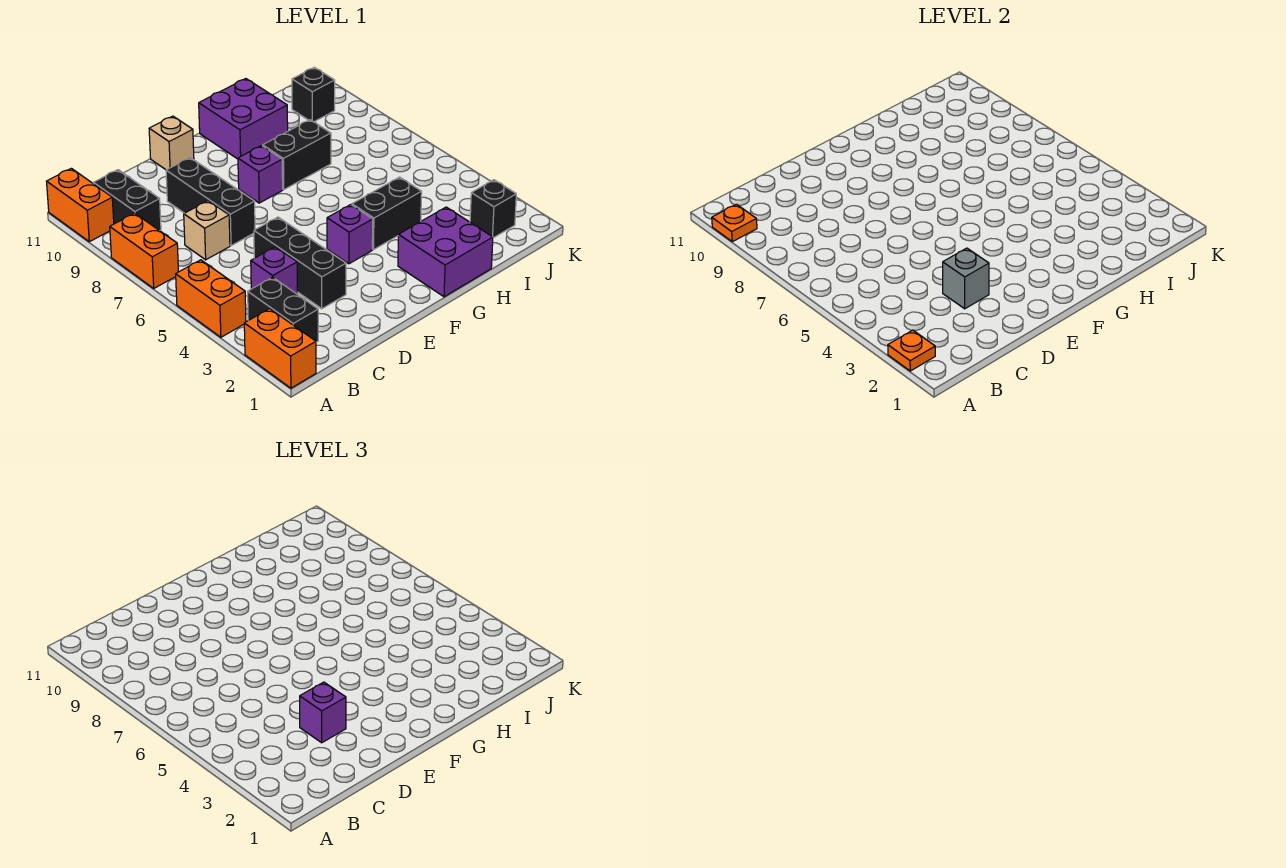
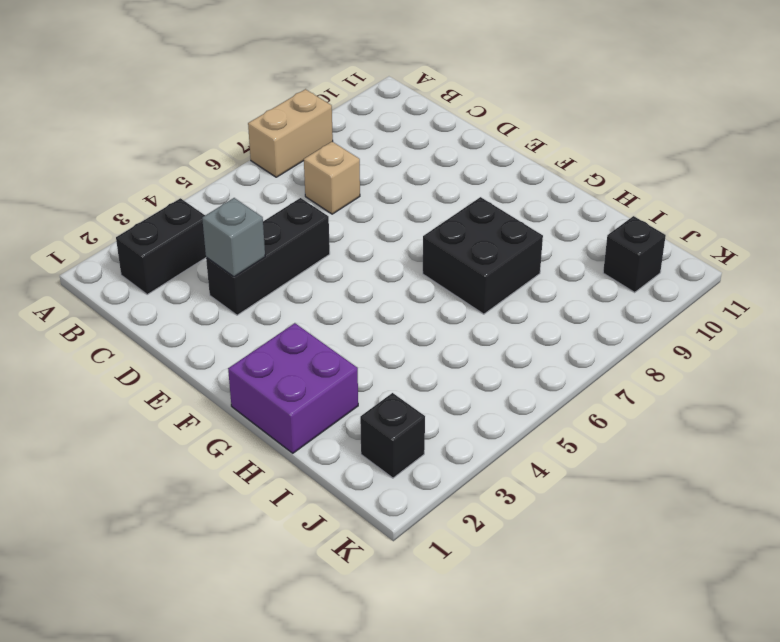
tan 1x2 brick [248,89,333,177] -> orange 1x2 brick [110,213,178,288]
black 2x2 brick [423,197,543,314] -> black 1x2 brick [263,120,331,189]
none -> orange 1x2 brick [244,309,316,388]
none -> orange 1x2 brick [176,260,246,337]
none -> orange 1x2 brick [46,168,114,242]

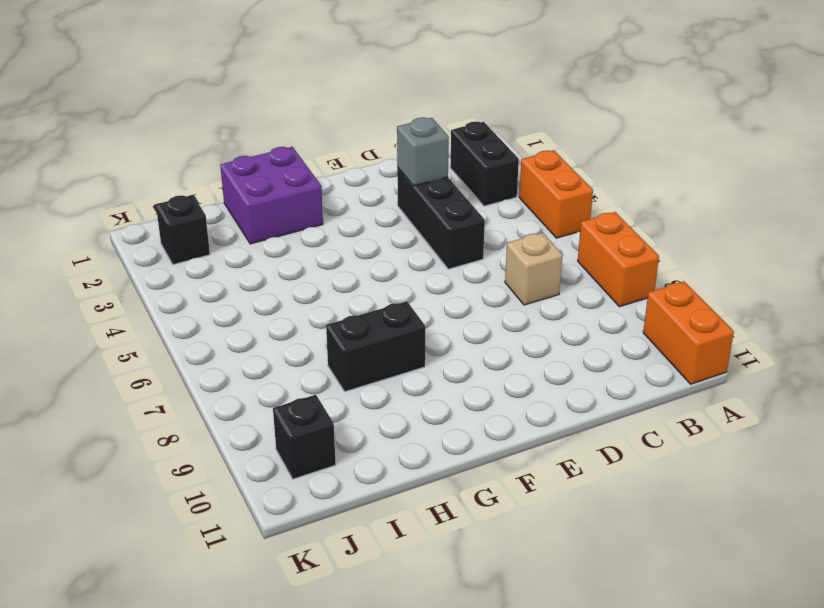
none -> orange 1x2 brick [244,309,316,388]
none -> black 1x2 brick [94,170,161,231]
none -> purple 1x1 brick [251,247,297,294]

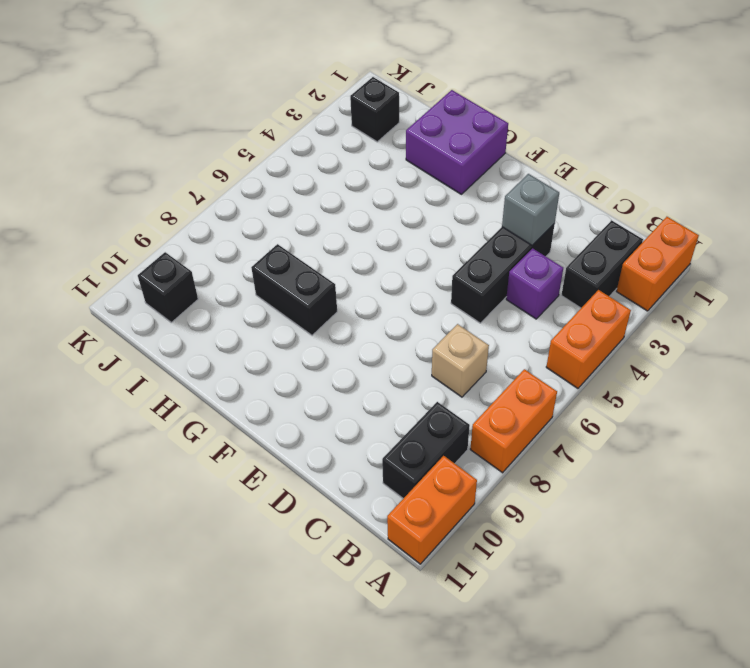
none -> black 1x3 brick [166,158,255,246]
none -> tan 1x1 brick [149,116,194,170]
none -> purple 1x1 brick [327,205,373,264]

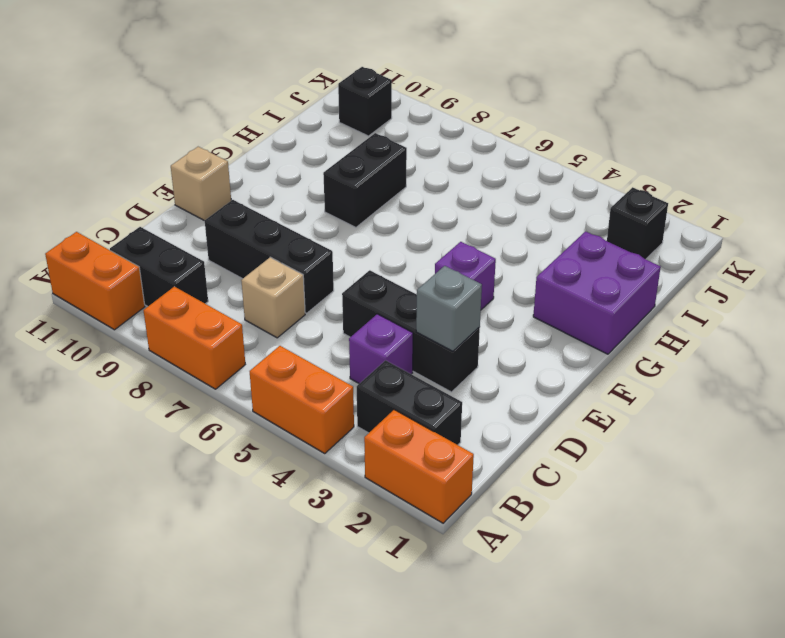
none -> purple 1x1 brick [238,146,283,203]
none -> black 1x2 brick [352,177,422,250]
none -> purple 2x2 brick [199,79,288,159]

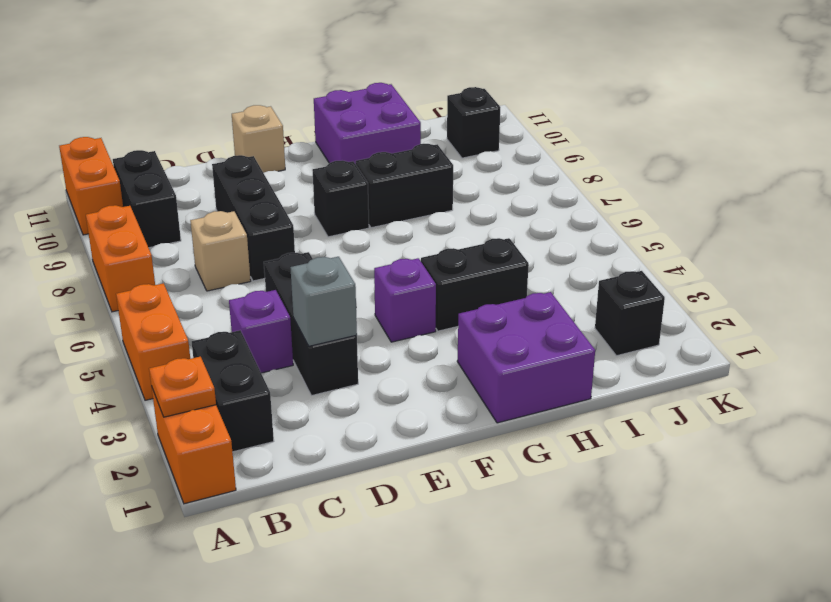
black 1x1 brick [312,161,369,237] -> purple 1x1 brick [238,146,283,203]
none -> orange 1x1 plate [712,204,757,242]
none -> purple 1x1 brick [300,682,346,743]

